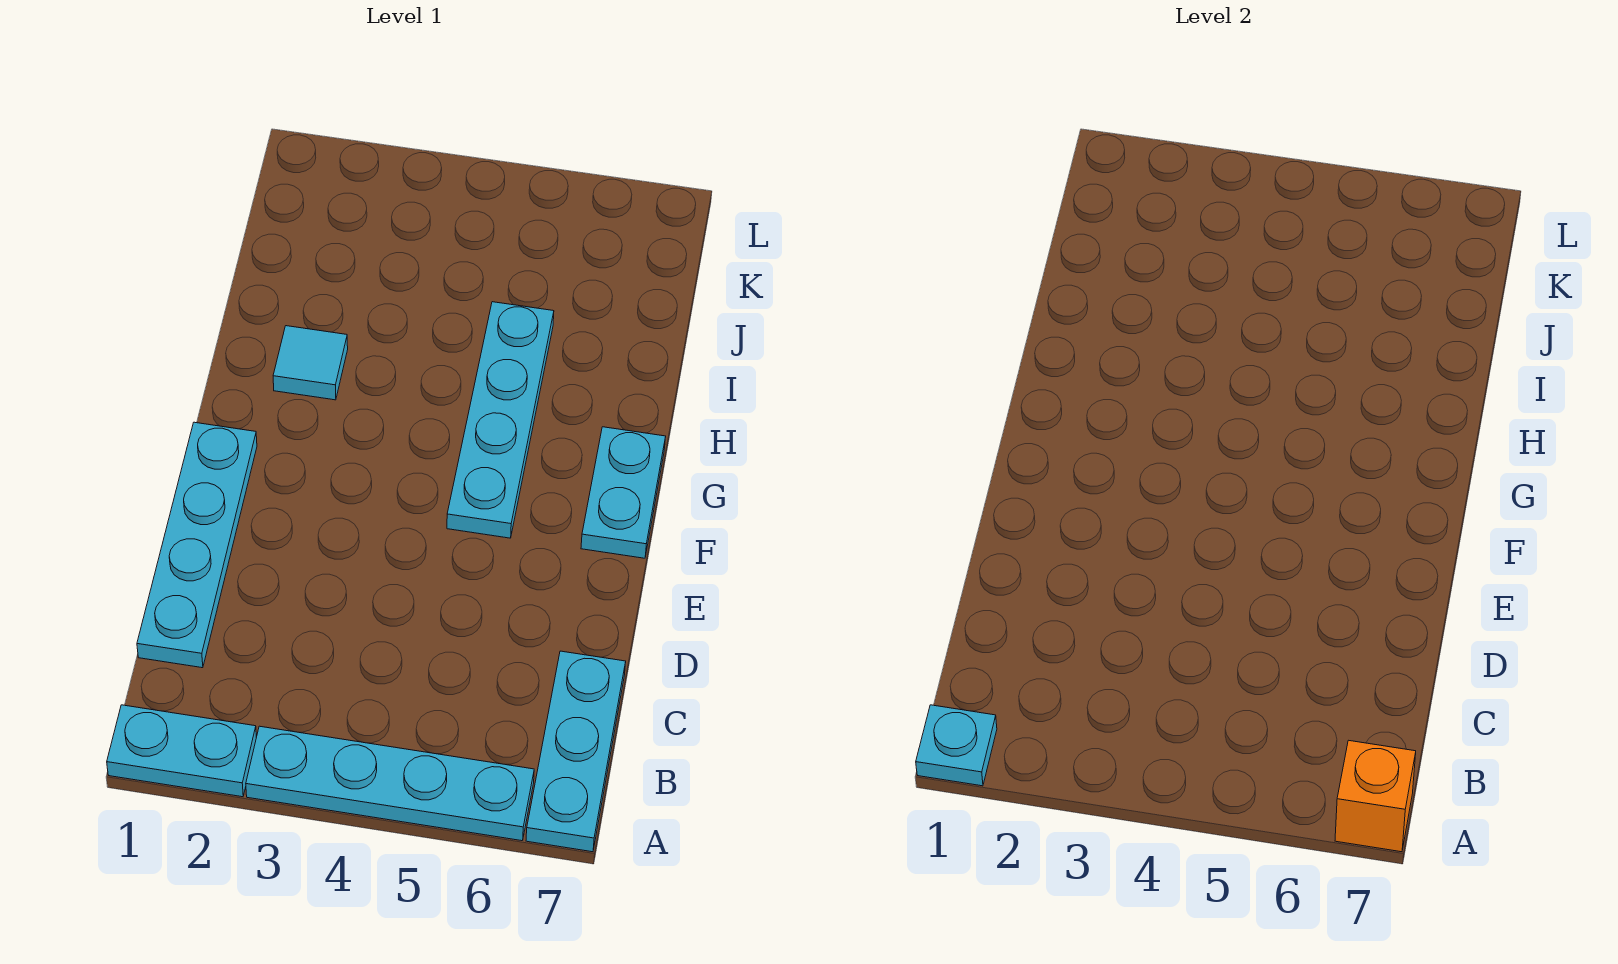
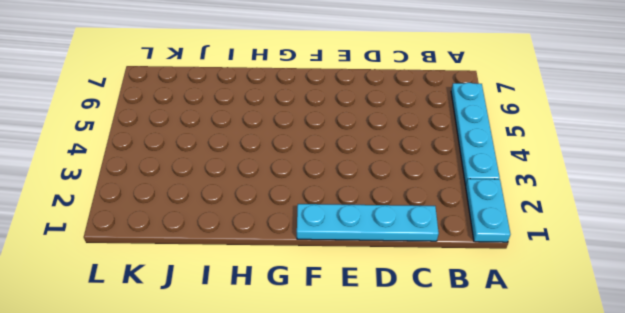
none -> cyan 1x3 plate [526,651,626,852]
none -> cyan 1x4 plate [447,302,554,538]

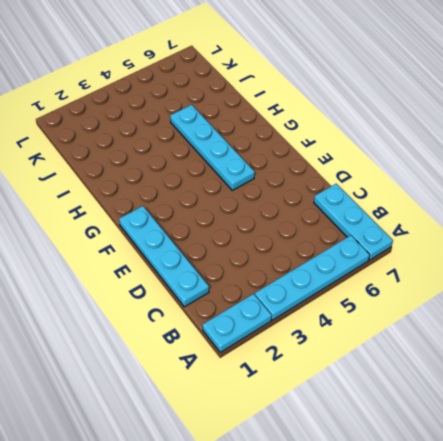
none -> cyan 1x2 plate [581,427,666,558]
none -> cyan 1x1 tile [273,326,348,400]

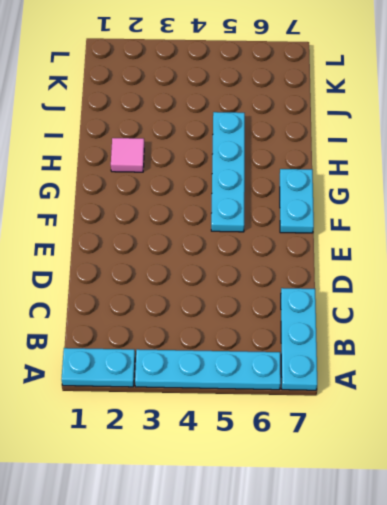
pink 1x1 tile [111,138,144,172] -> cyan 1x1 tile [273,326,348,400]
none -> cyan 1x4 plate [137,422,257,668]
none -> cyan 1x1 plate [916,705,997,786]

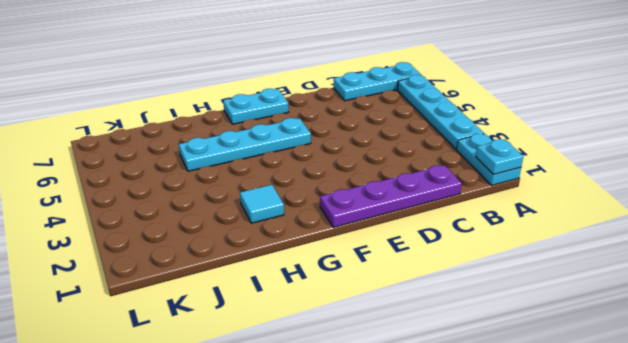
purple 1x4 plate [320,165,462,227] -> cyan 1x4 plate [137,422,257,668]
none -> orange 1x1 brick [1335,740,1416,852]

